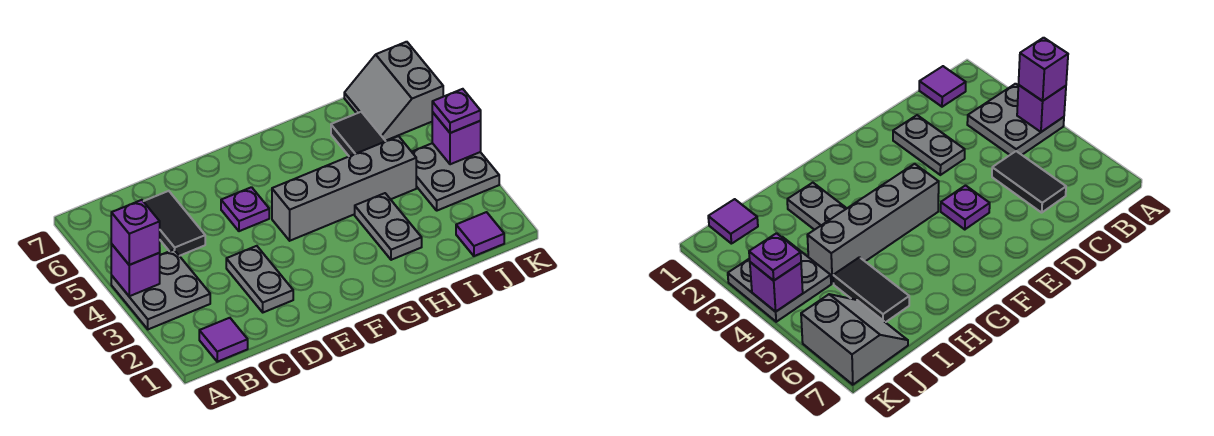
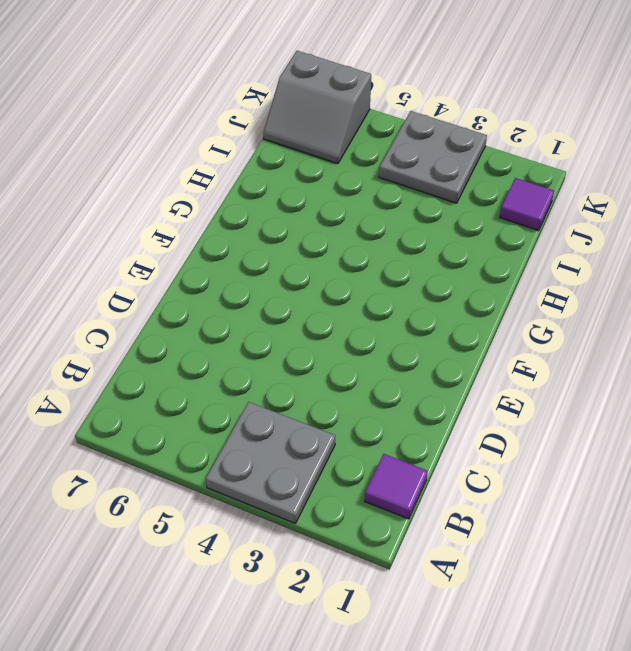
none -> black 1x2 tile [143,191,205,256]
none -> grey 1x2 plate [226,246,293,312]
none -> purple 1x1 plate [221,187,269,231]

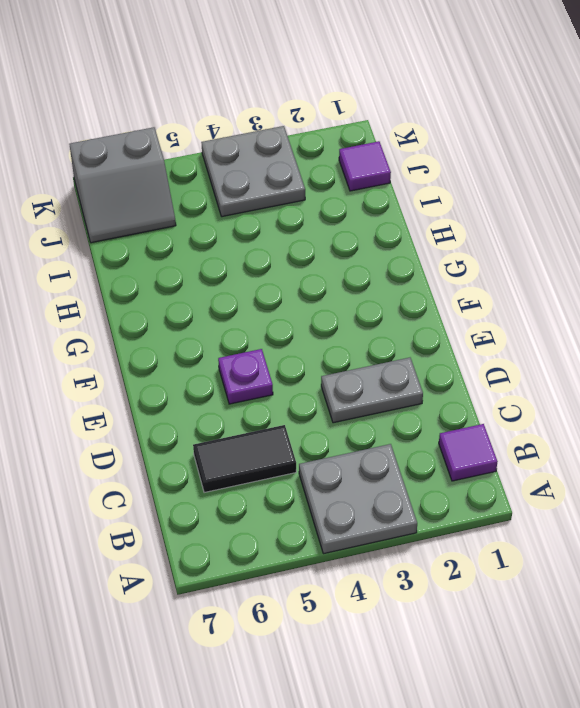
none -> grey 1x4 brick [272,136,416,241]
none -> grey 1x2 plate [355,193,422,260]
none -> black 1x2 tile [331,112,385,156]

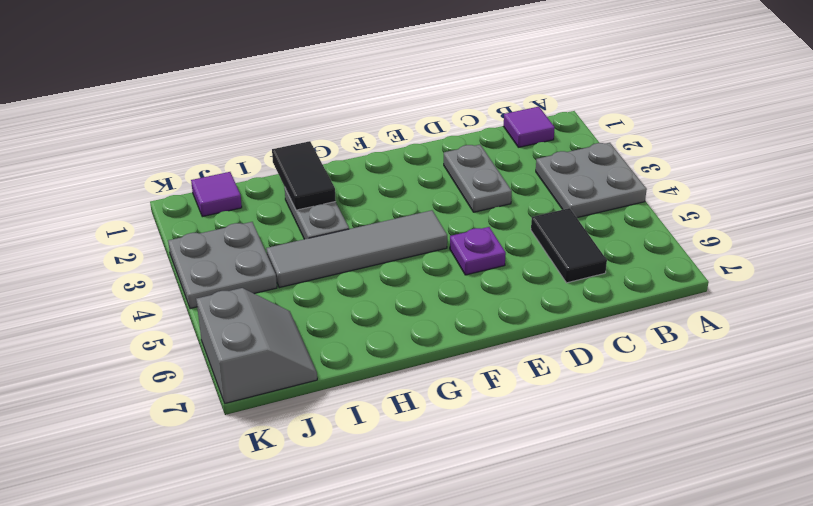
grey 1x4 tile [266,210,447,288] -> grey 1x4 brick [272,136,416,241]
black 1x2 tile [272,141,336,210] -> black 1x2 tile moved to [331,112,385,156]
none -> purple 1x1 brick [111,244,160,296]
none -> purple 1x1 brick [432,112,481,164]
none -> purple 1x1 brick [111,200,160,265]

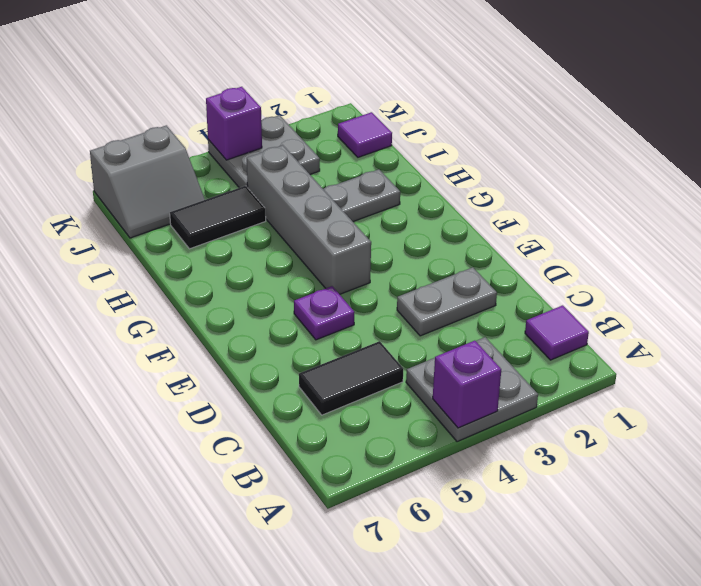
none -> purple 1x1 brick [111,200,160,265]
none -> purple 1x1 plate [432,89,481,133]

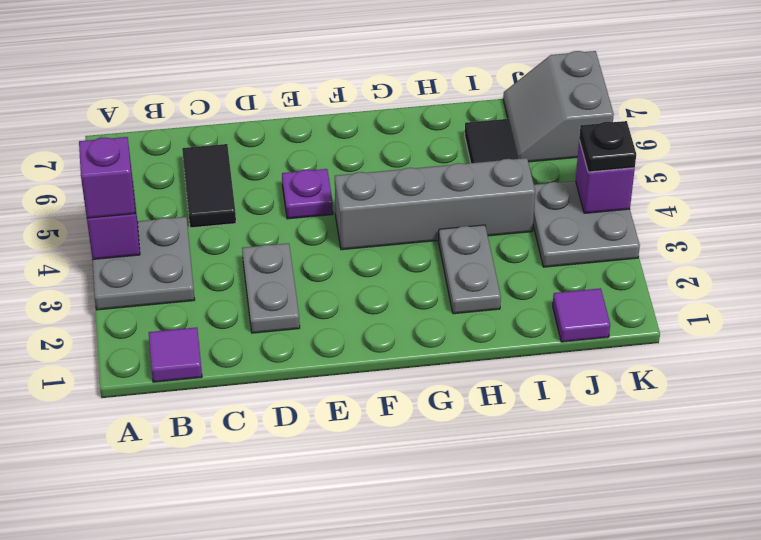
black 1x1 plate [579,121,636,172] -> purple 1x1 plate [432,89,481,133]

